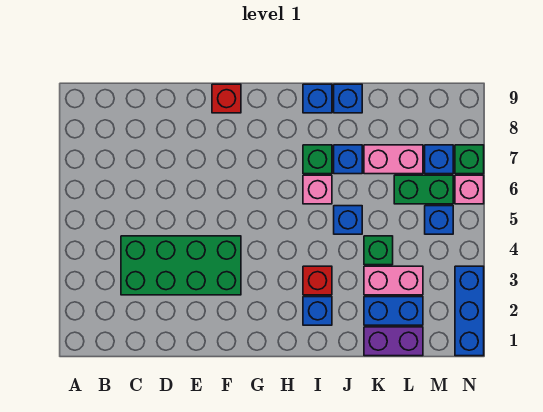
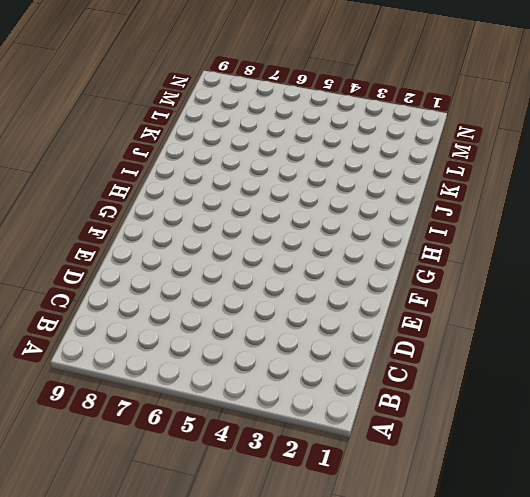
none -> green 2x4 brick [121,236,241,295]
none -> red 1x1 brick [212,84,241,113]
none -> blue 1x1 brick [303,297,332,325]

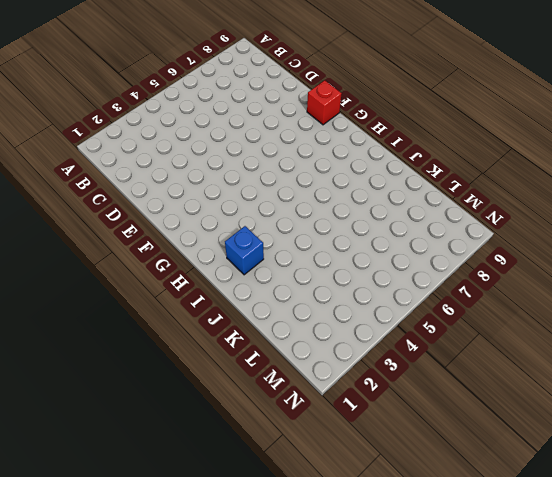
none -> green 2x4 brick [121,236,241,295]
none -> red 1x1 brick [303,266,332,295]
none -> pink 1x1 brick [303,175,332,204]

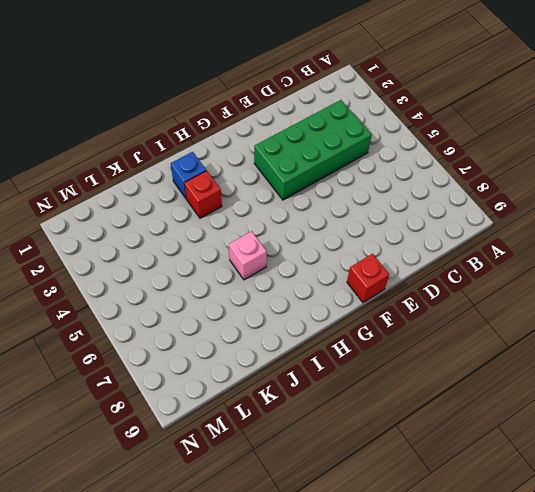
none -> green 1x1 brick [303,145,332,174]
none -> blue 1x1 brick [303,84,332,113]
none -> blue 1x1 brick [334,206,362,234]

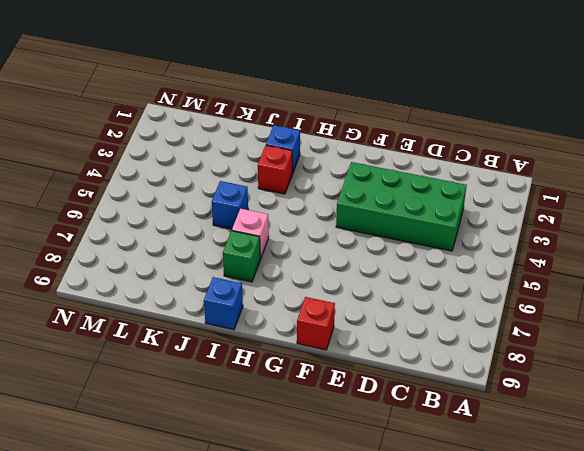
none -> blue 1x1 brick [334,145,362,174]
none -> blue 1x1 brick [334,84,362,113]
none -> purple 1x2 brick [364,327,423,356]

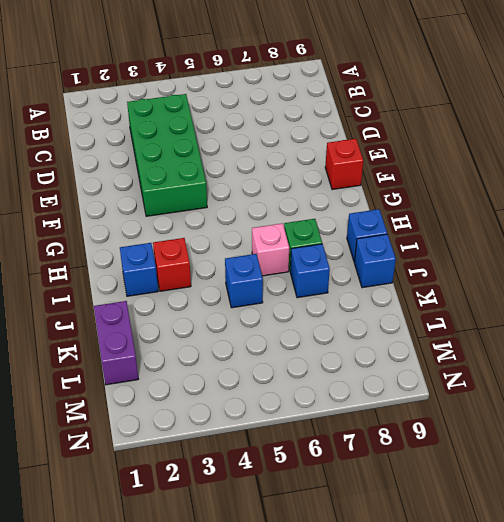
none -> blue 1x2 brick [364,297,423,325]
none -> pink 1x2 brick [364,266,423,295]
none -> green 1x1 brick [364,236,393,265]

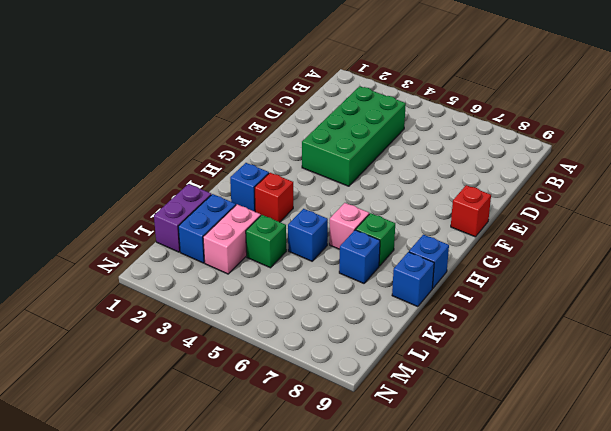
none -> pink 1x2 brick [364,145,423,174]
none -> green 1x2 brick [394,175,453,204]
none -> blue 1x1 brick [425,206,453,234]

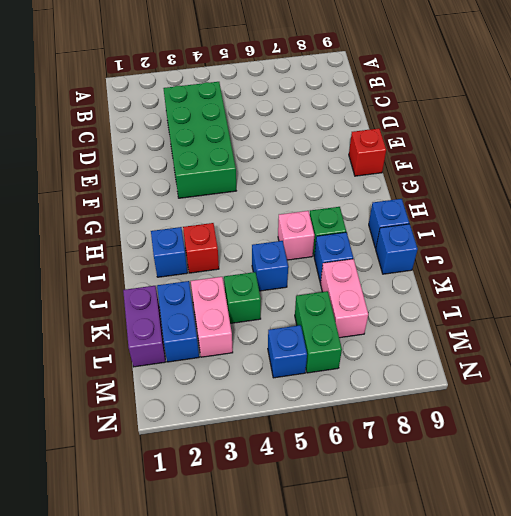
none -> blue 1x1 brick [425,145,453,174]
none -> blue 1x3 brick [455,266,484,356]
none -> pink 1x1 brick [455,175,484,204]

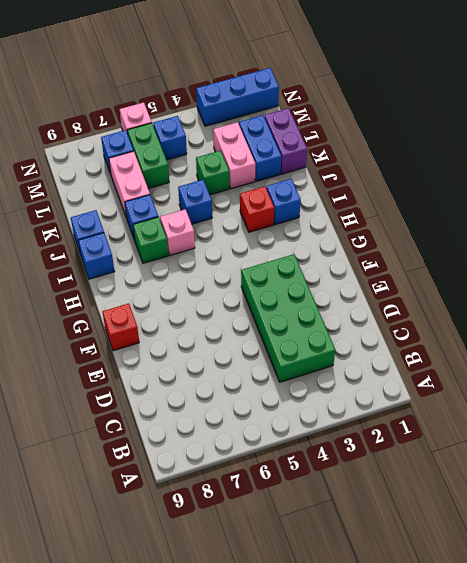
none -> green 1x1 brick [455,145,484,174]

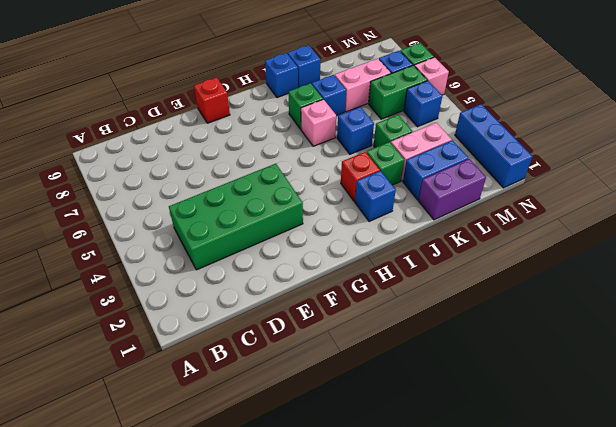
green 1x1 brick [367,142,404,185] -> none

